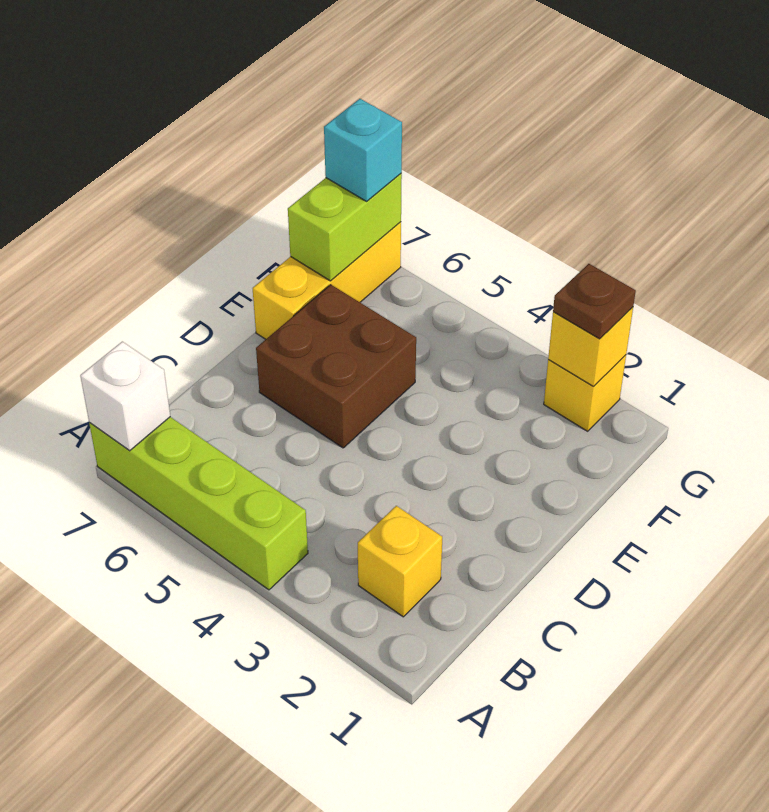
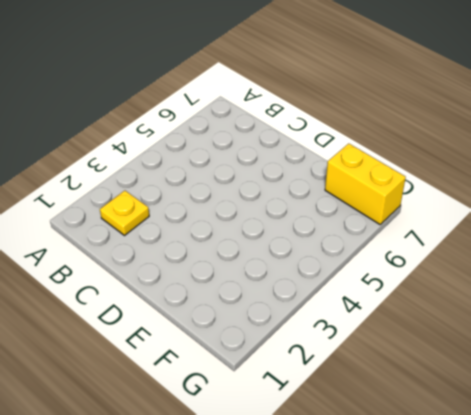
yellow 1x1 plate [100,191,149,235] -> yellow 1x1 brick [358,506,442,617]
yellow 1x2 brick [325,144,406,224] -> yellow 1x3 brick [253,222,401,339]
none -> lime 1x4 brick [89,417,308,590]
none -> brown 2x2 brick [256,285,416,448]

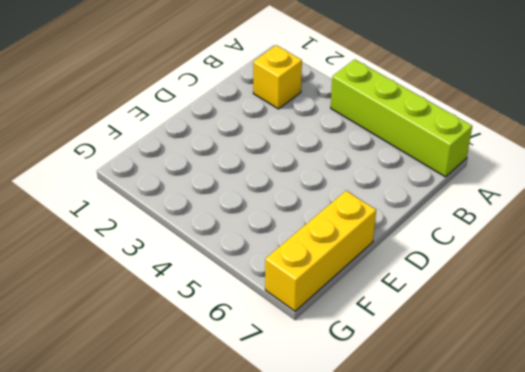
none -> brown 2x2 brick [256,285,416,448]
none -> yellow 1x1 brick [544,355,626,431]

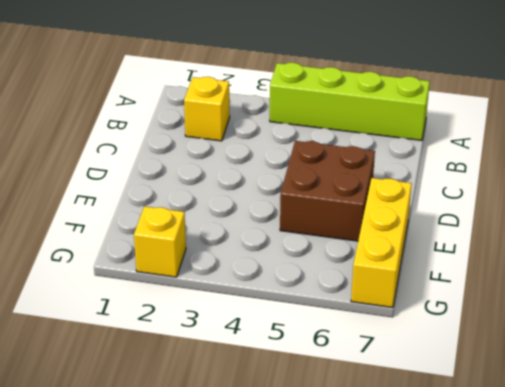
none -> white 1x1 brick [80,342,170,451]
none -> lime 1x2 brick [288,174,402,281]

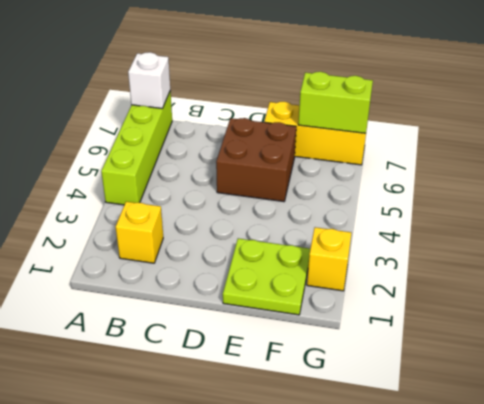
lime 2x2 plate [223,238,310,315] -> none
none -> yellow 1x1 brick [548,307,633,386]
none -> brown 1x1 plate [553,264,636,339]

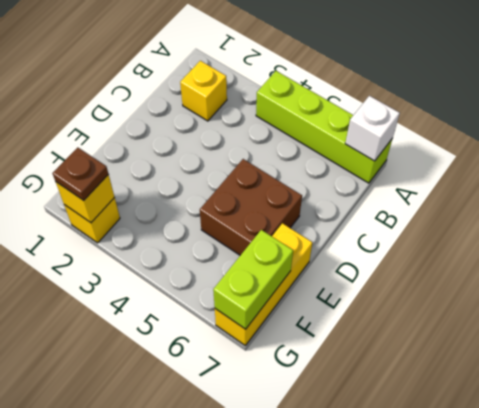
none -> cyan 1x1 brick [324,99,402,201]

